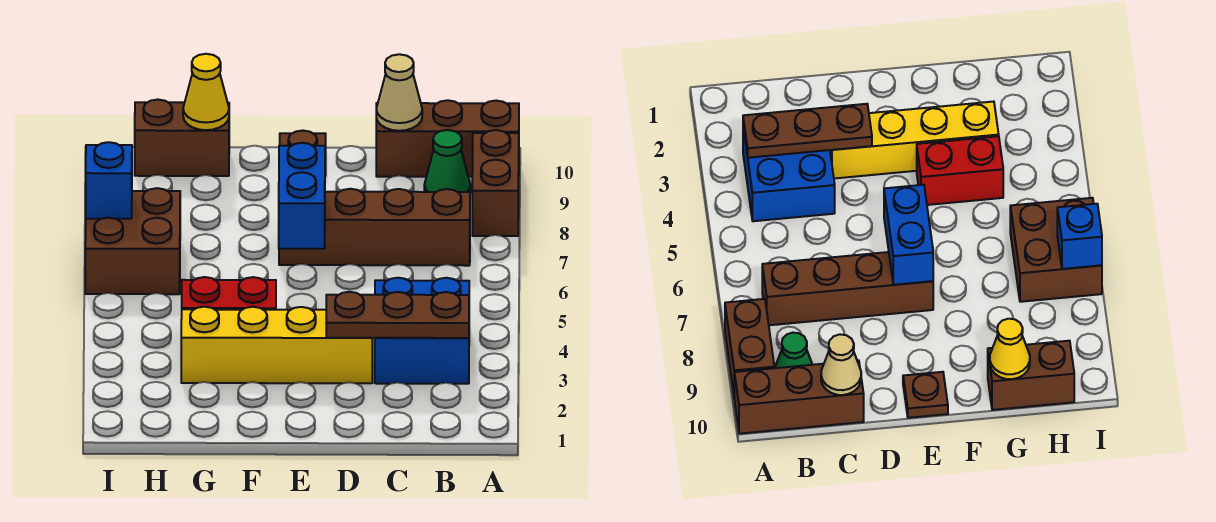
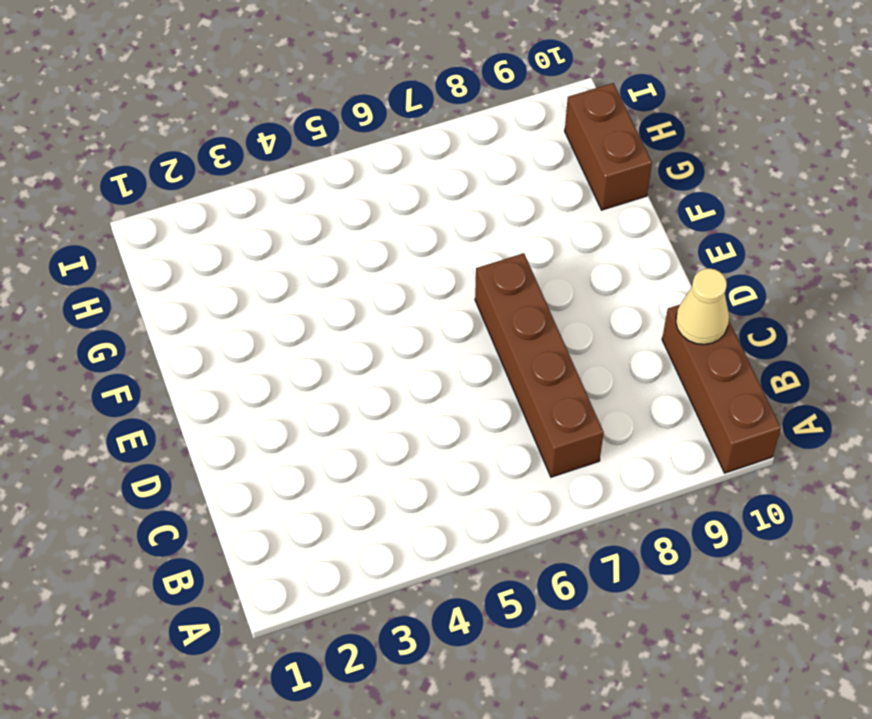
none -> brown 1x2 brick [472,130,519,236]
none -> blue 2x2 brick [375,278,469,384]
none -> green 1x1 cone [424,130,470,192]

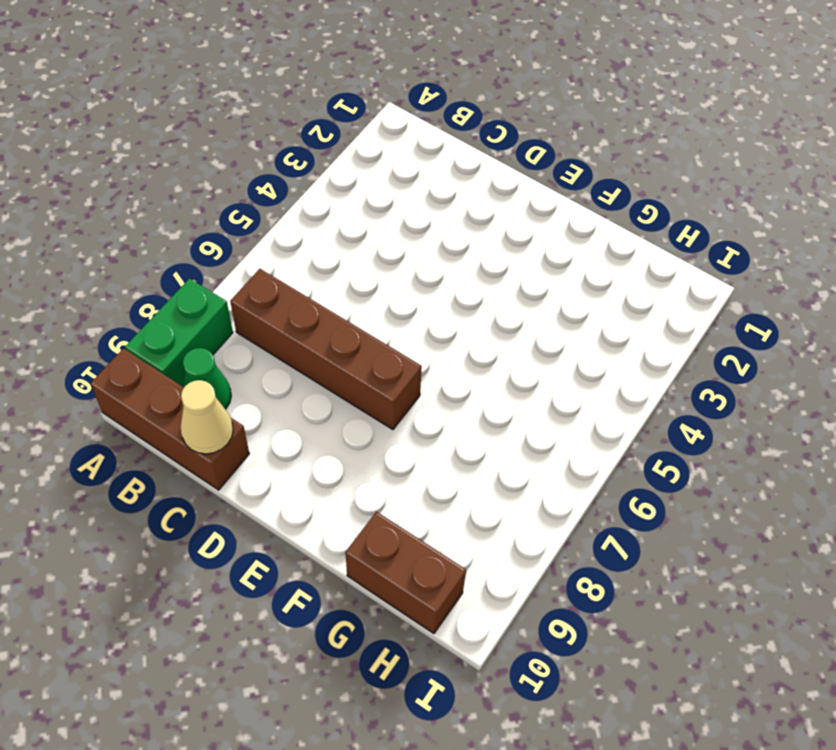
green 1x2 brick [125,279,233,386] -> brown 1x2 brick [472,130,519,236]
none -> blue 2x2 brick [375,278,469,384]
none -> yellow 1x4 brick [181,307,372,383]
none -> brown 1x1 plate [280,131,326,176]

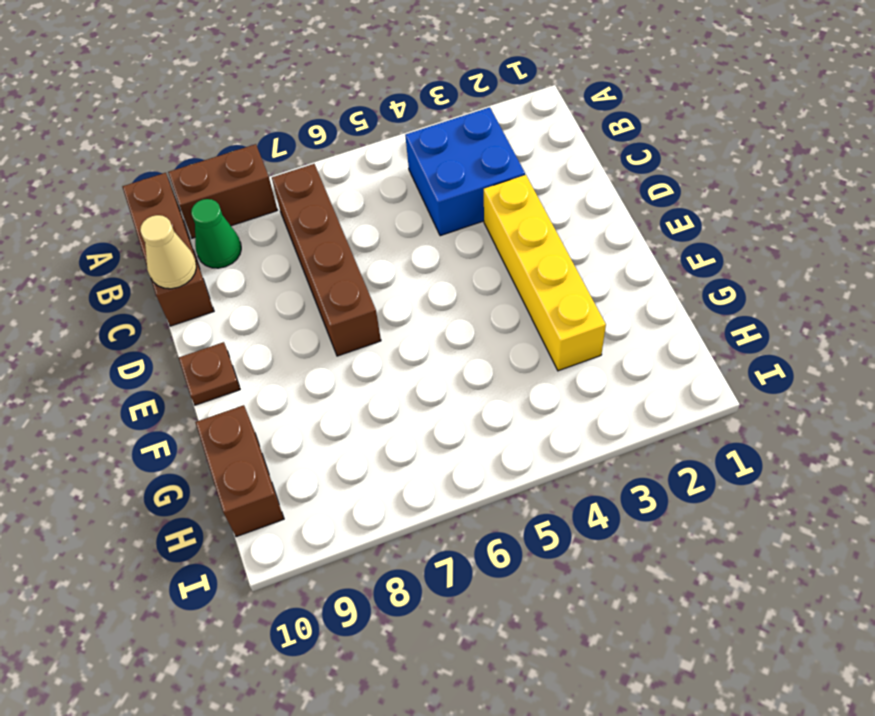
none -> red 1x2 brick [182,277,276,310]
none -> brown 2x2 brick [85,188,180,294]
none -> brown 1x3 plate [326,292,469,338]

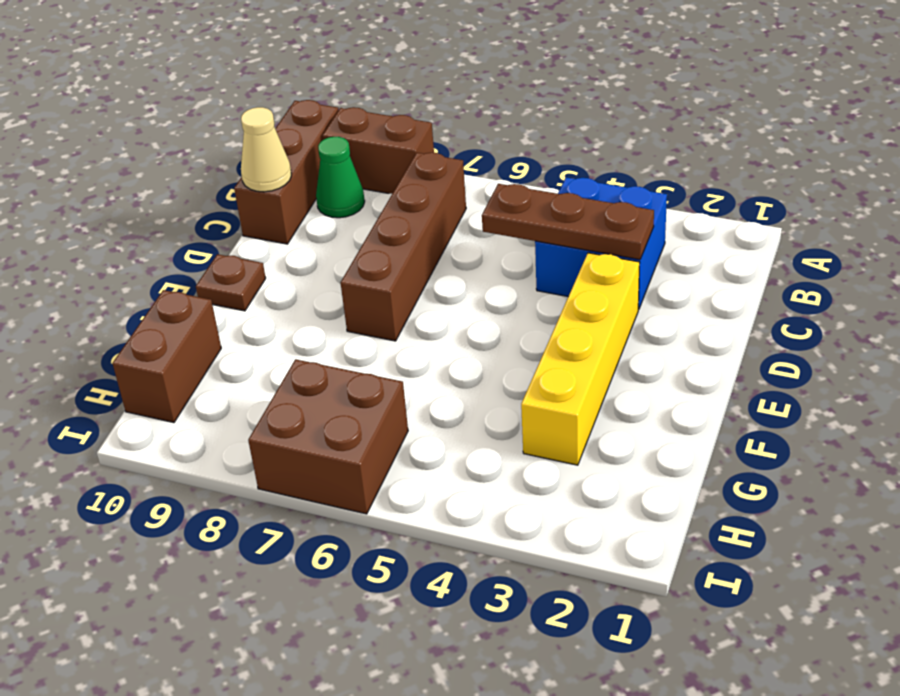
brown 1x3 plate [482,184,654,260] -> brown 1x3 plate turned to [326,292,469,338]
none -> red 1x2 brick [182,277,276,310]
none -> blue 1x2 brick [279,143,325,249]
none -> yellow 1x1 cone [183,54,229,130]

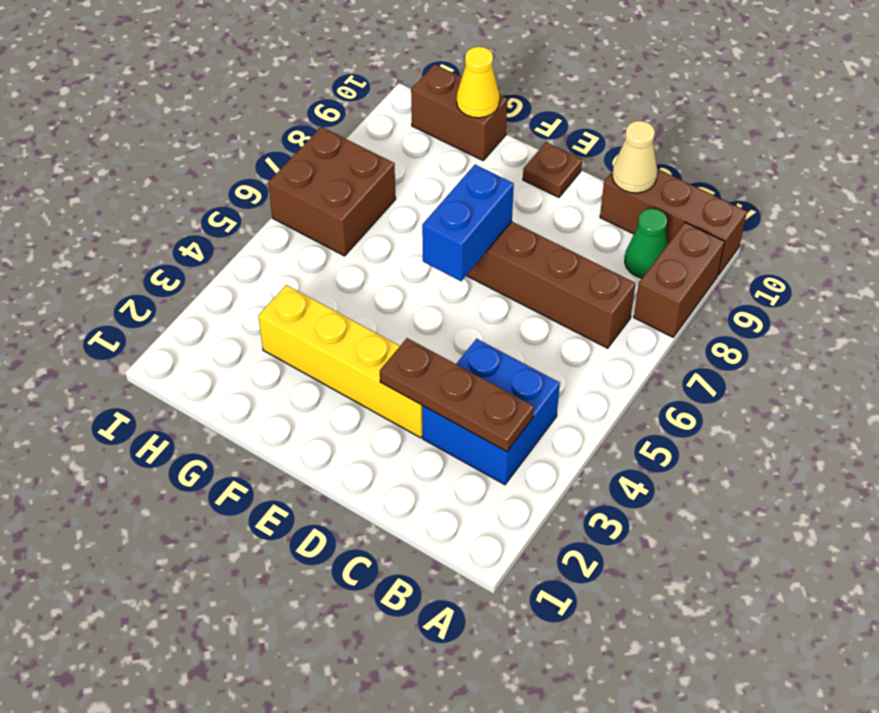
none -> red 1x2 brick [182,277,276,310]
none -> blue 1x1 brick [86,142,132,219]

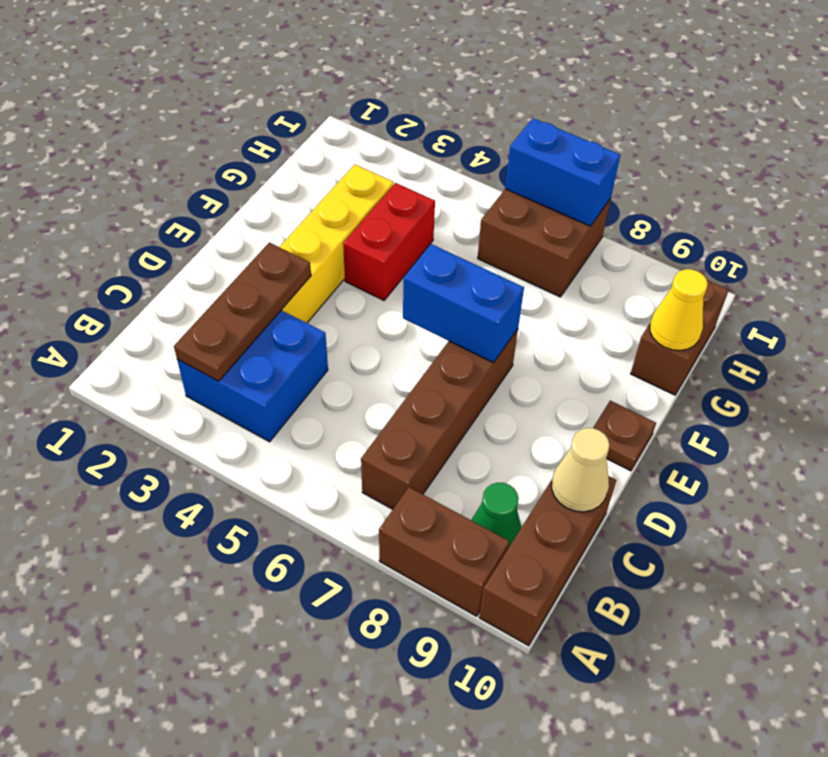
blue 1x2 brick [505,118,620,226] -> blue 1x1 brick [86,142,132,219]

